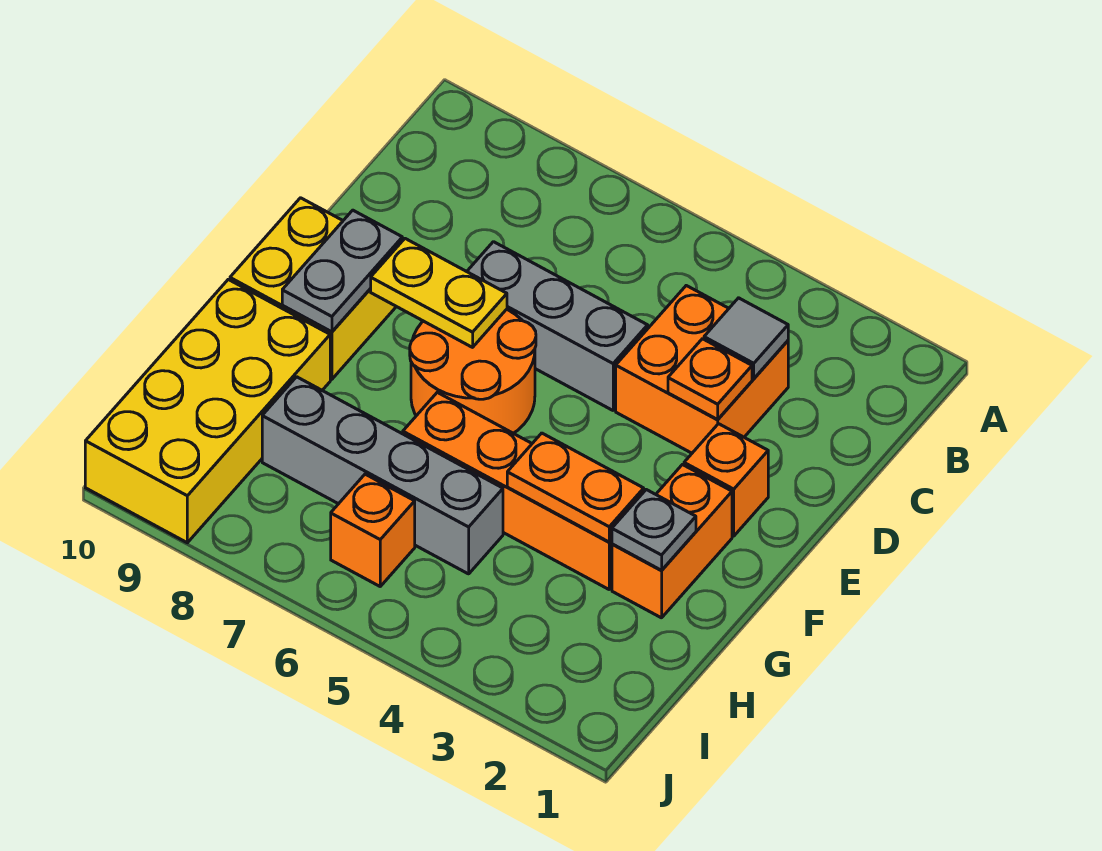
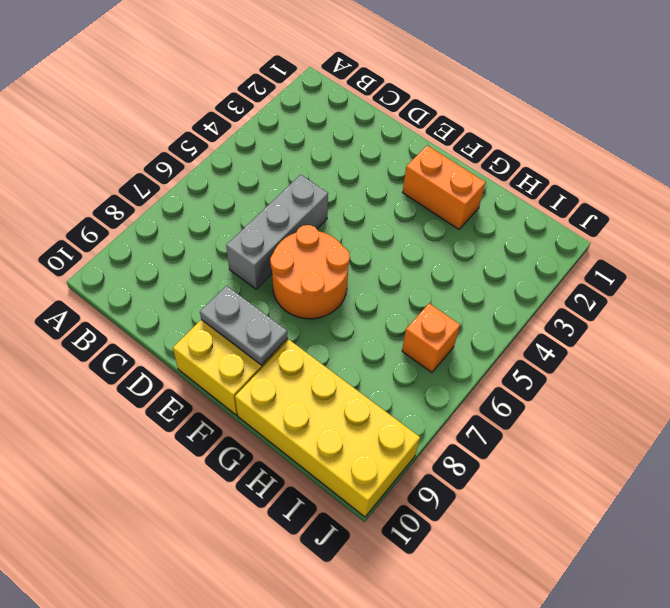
none -> orange 2x2 brick [616,286,788,453]
none -> orange 1x1 brick [684,424,768,536]
none -> orange 1x4 brick [403,392,612,589]

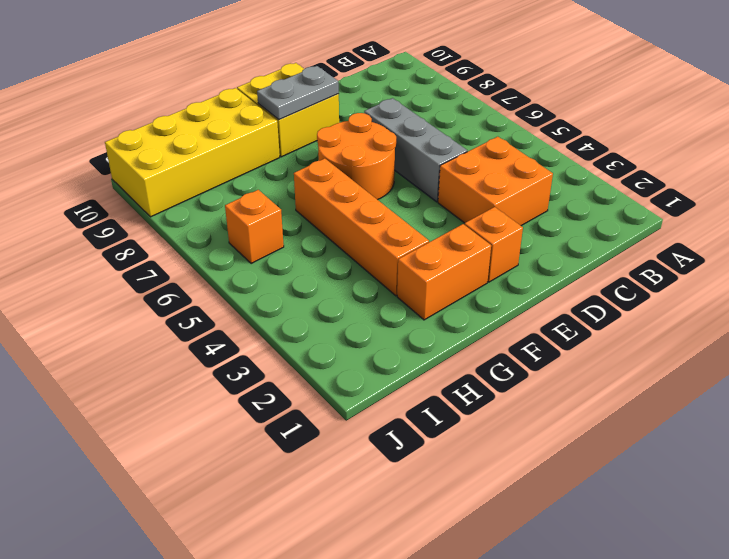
none -> grey 1x4 brick [262,377,503,574]
none -> grey 1x1 tile [704,298,788,379]
none -> orange 1x1 plate [668,339,752,419]

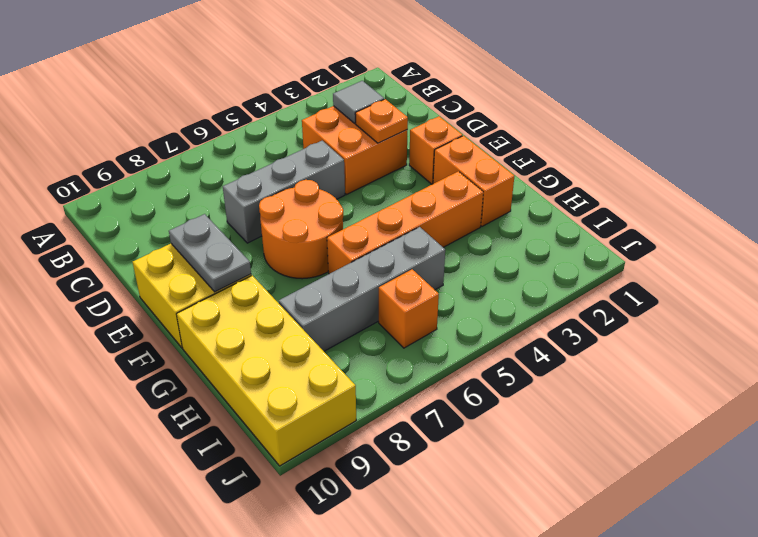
none -> yellow 1x2 plate [371,239,507,347]
none -> grey 1x1 plate [612,490,696,570]
none -> orange 1x2 plate [507,433,644,542]

